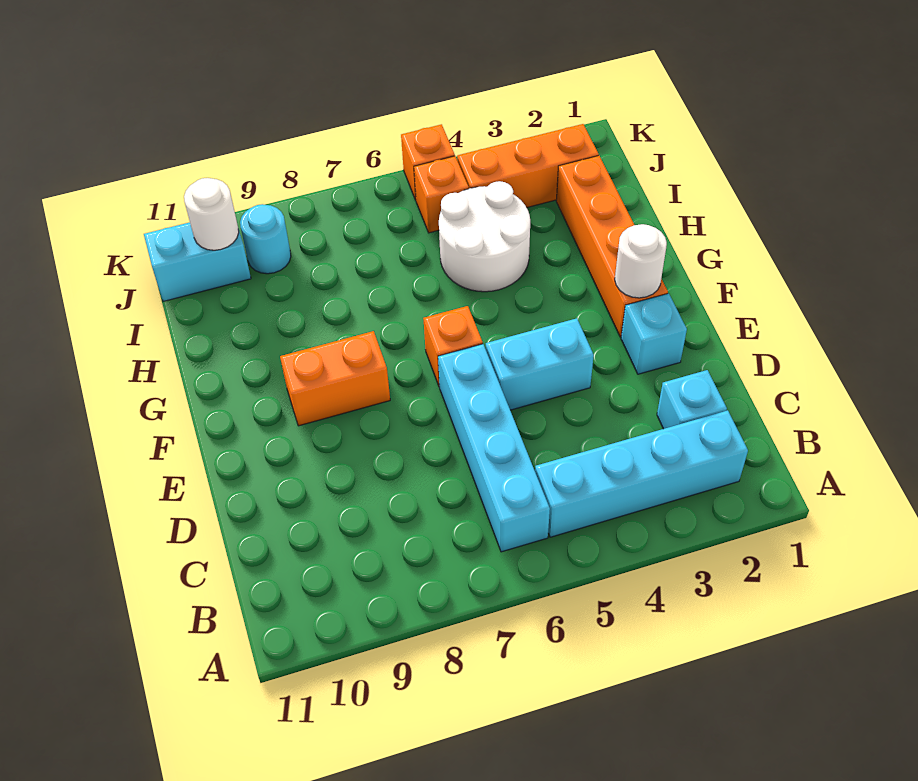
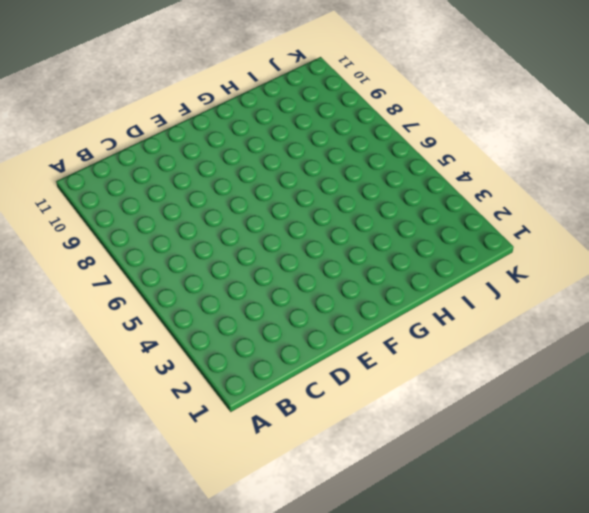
none -> cyan 1x4 brick [535,410,748,537]
none -> cyan 1x4 brick [438,344,550,552]
none -> cyan 1x1 brick [657,370,727,429]

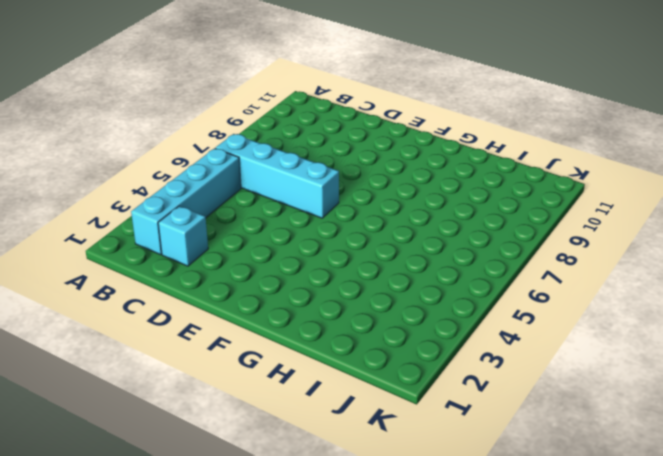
none -> cyan 1x1 brick [621,293,687,374]
none -> cyan 1x2 brick [485,318,594,410]
none -> orange 1x4 brick [556,156,668,337]

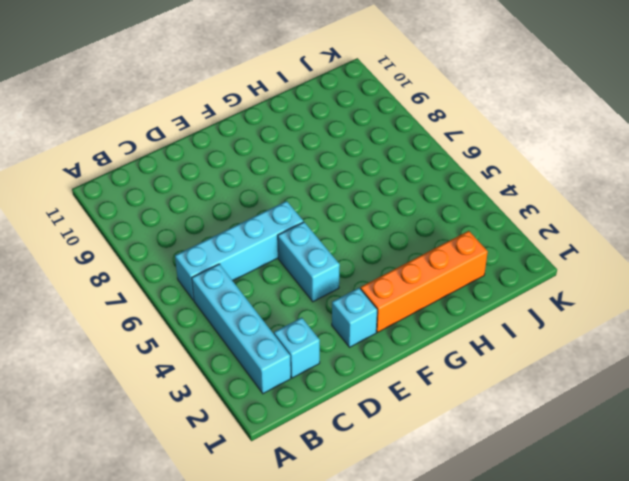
none -> orange 1x1 brick [423,306,483,387]
none -> orange 1x2 brick [280,331,390,426]
none -> white 2x2 round brick [439,181,530,292]

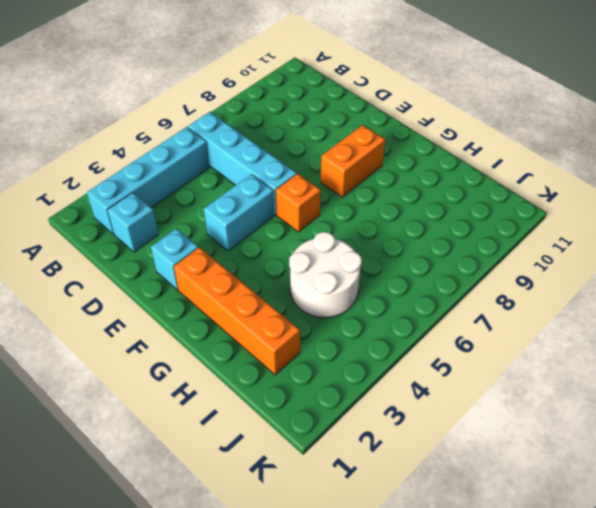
none -> orange 1x3 brick [457,124,599,208]
none -> orange 1x1 brick [414,156,469,233]
none -> cyan 1x1 round brick [240,204,291,274]

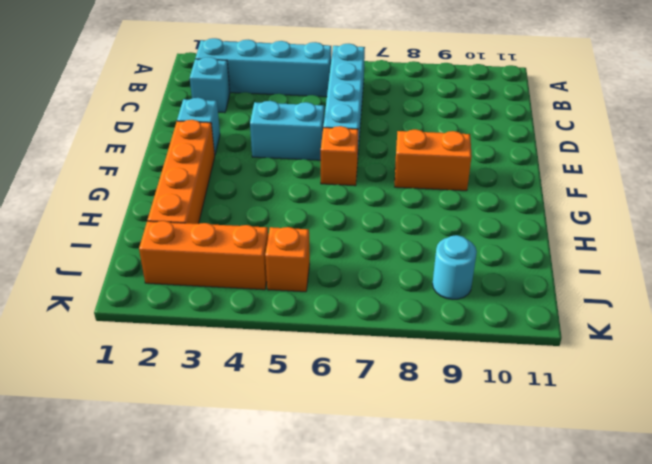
none -> white 2x2 round brick [439,181,530,292]
none -> cyan 1x2 brick [144,222,251,301]
none -> orange 1x1 brick [401,124,455,200]

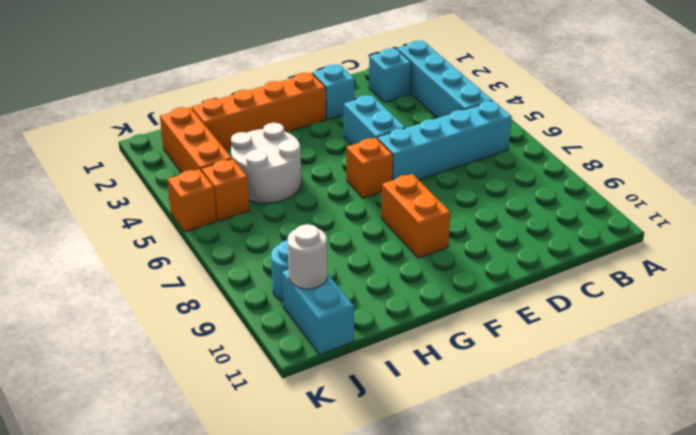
none -> white 1x1 round brick [615,224,667,298]

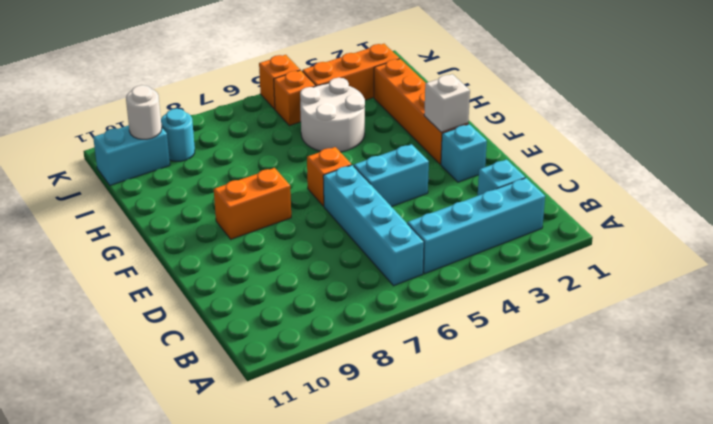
white 1x1 brick [424,74,470,132] -> white 1x1 round brick [615,224,667,298]

